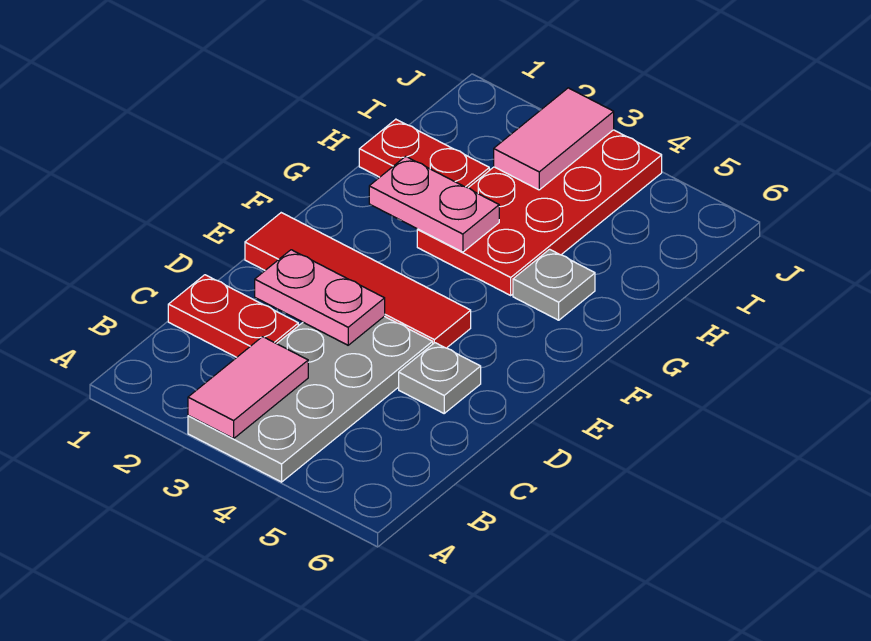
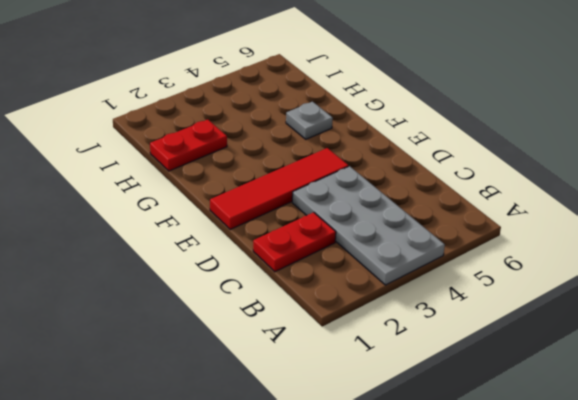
none -> grey 1x1 plate [399,343,481,413]
none -> red 2x4 plate [417,130,662,295]

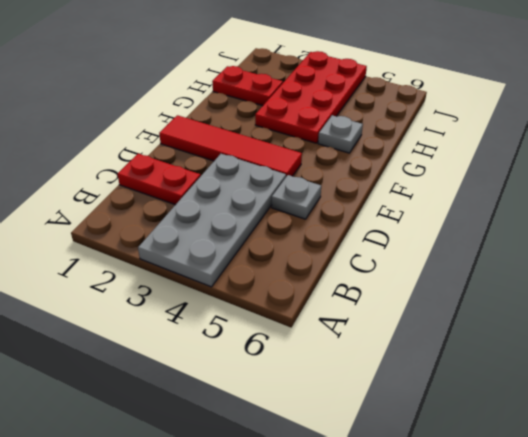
none -> pink 1x2 tile [188,337,308,439]
none -> pink 1x2 plate [255,250,385,345]

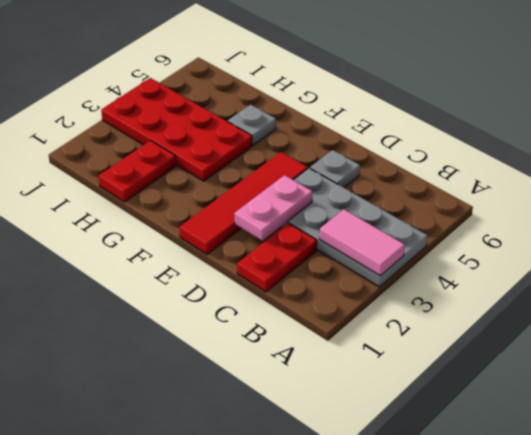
none -> pink 1x2 plate [369,156,499,252]
none -> pink 1x2 tile [494,88,614,190]

